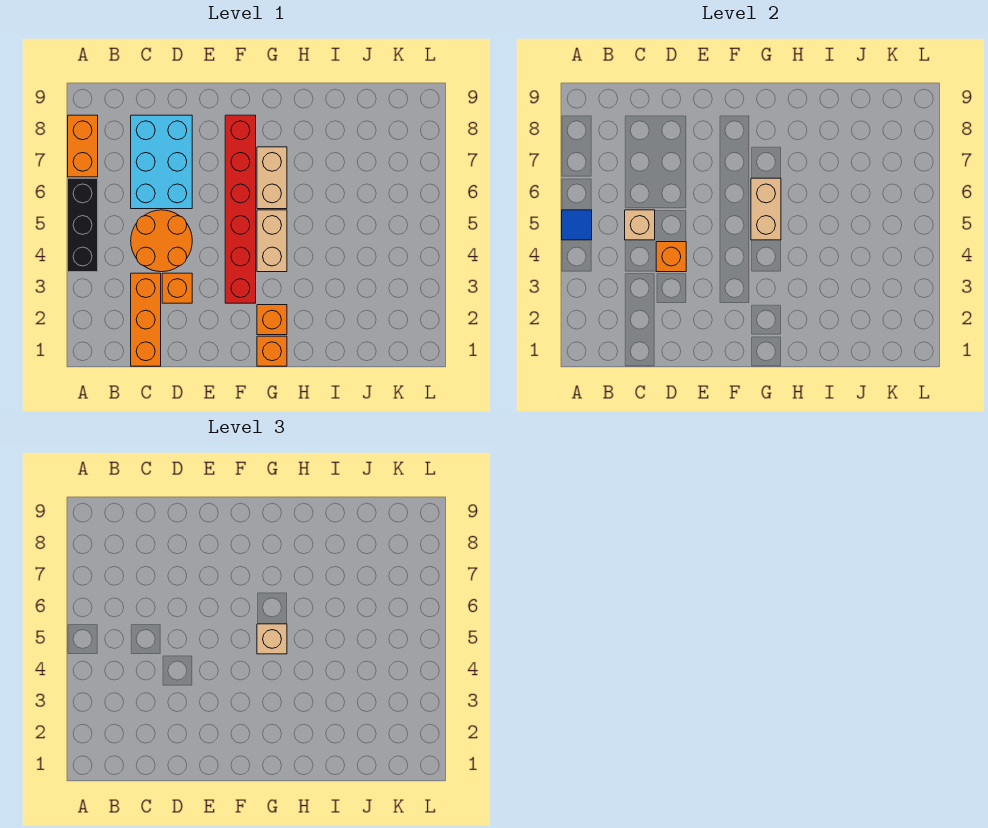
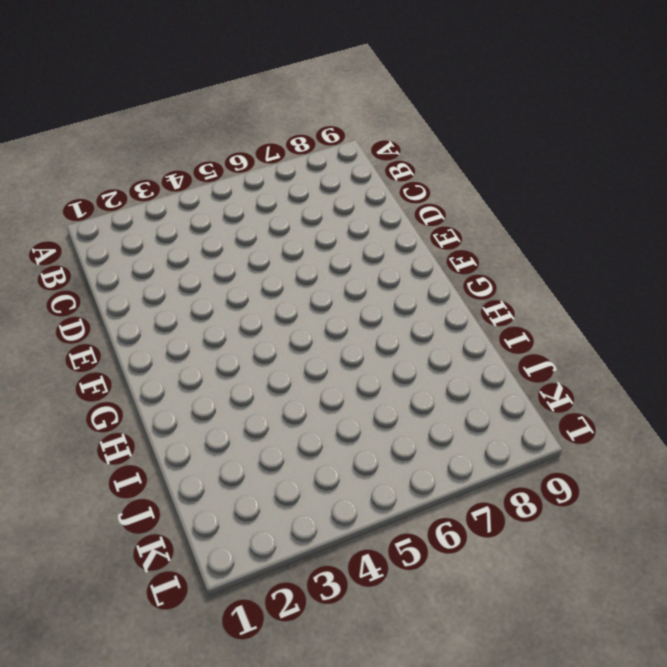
none -> black 1x3 brick [68,178,98,272]
none -> orange 1x2 brick [68,115,98,177]
none -> orange 1x3 brick [131,273,161,366]

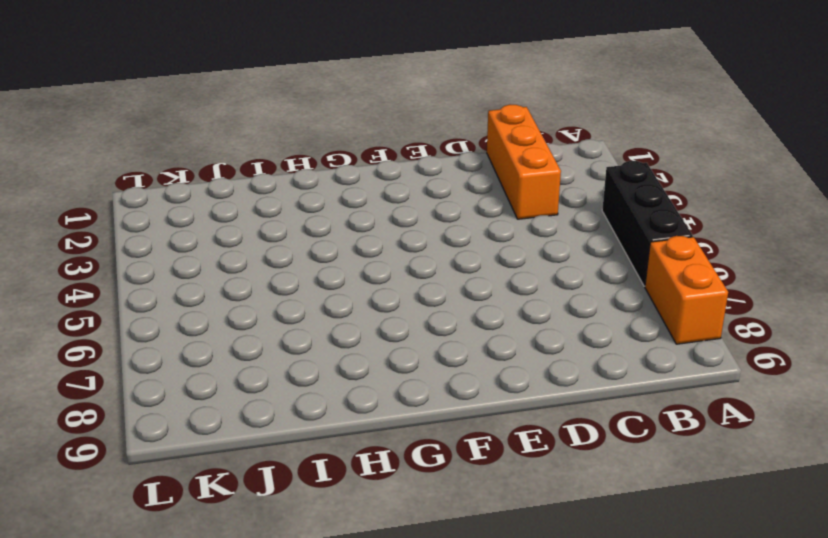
none -> orange 2x2 round brick [131,210,192,272]
none -> cyan 2x3 brick [131,115,192,209]
none -> orange 1x1 brick [162,273,192,303]

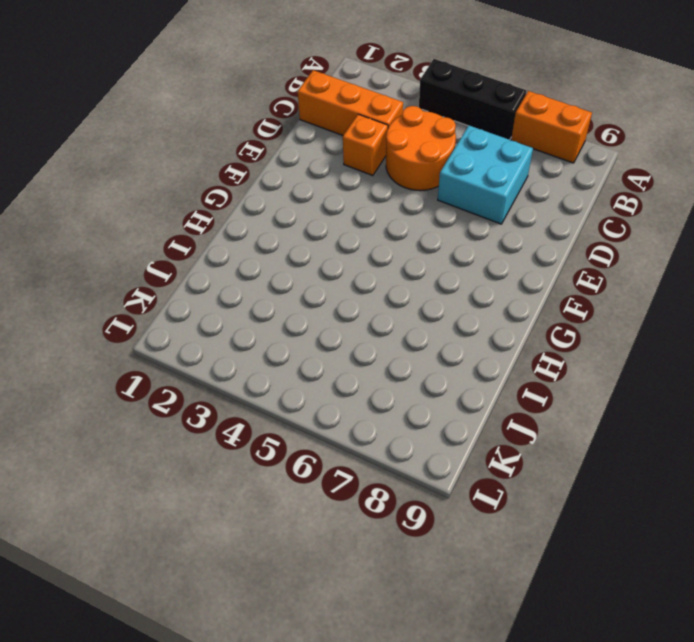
cyan 2x2 brick [438,125,533,224] -> cyan 2x3 brick [131,115,192,209]
none -> red 1x6 brick [225,115,256,303]
none -> orange 1x1 brick [257,336,287,366]
none -> orange 1x1 brick [257,305,287,335]

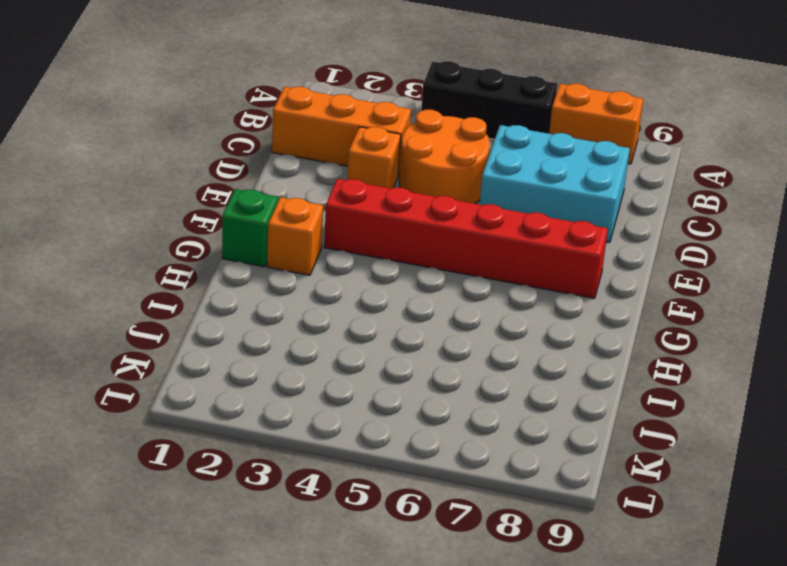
green 1x1 brick [222,189,278,267] -> orange 1x1 brick [257,336,287,366]
none -> tan 1x2 brick [257,210,287,272]
none -> tan 1x2 brick [257,147,287,209]
none -> blue 1x1 tile [562,210,592,240]

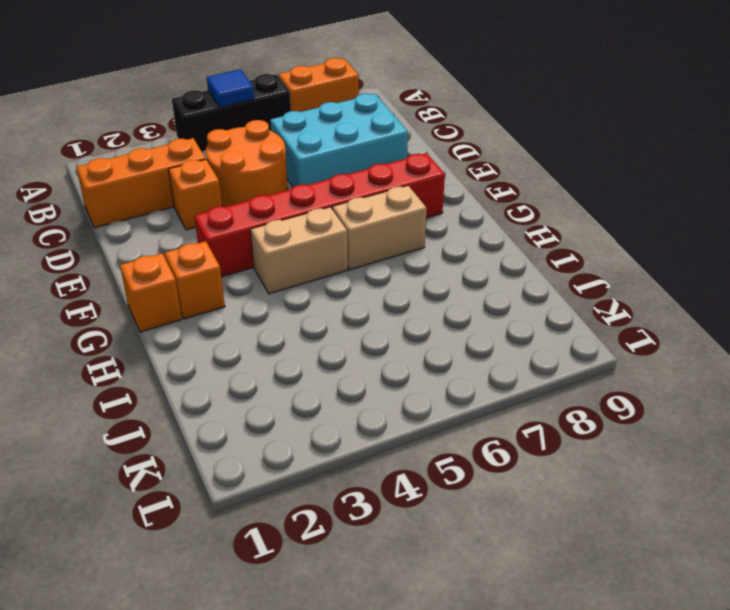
none -> tan 1x1 brick [625,210,655,240]
none -> orange 1x1 brick [656,242,686,272]
none -> tan 1x2 brick [751,178,781,240]

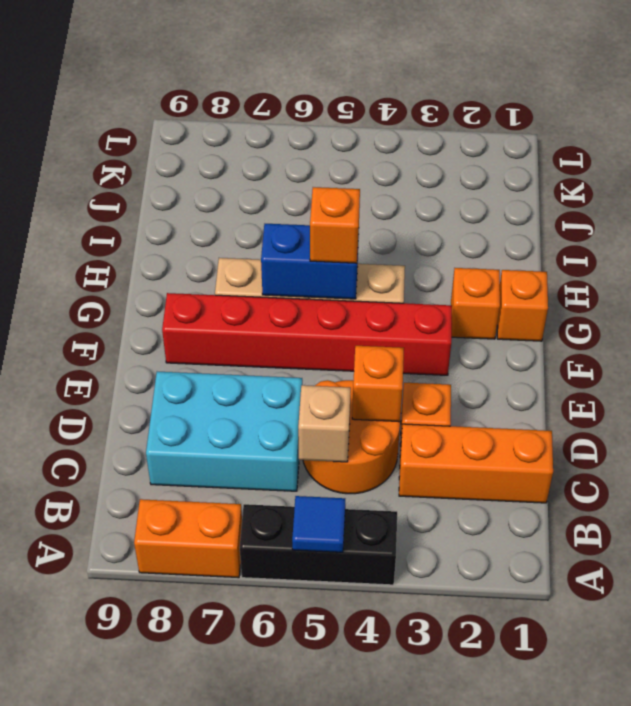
blue 1x2 brick [261,224,359,299] -> tan 1x2 brick [751,178,781,240]
orange 1x1 brick [310,187,360,263] -> tan 1x1 brick [257,624,287,654]

